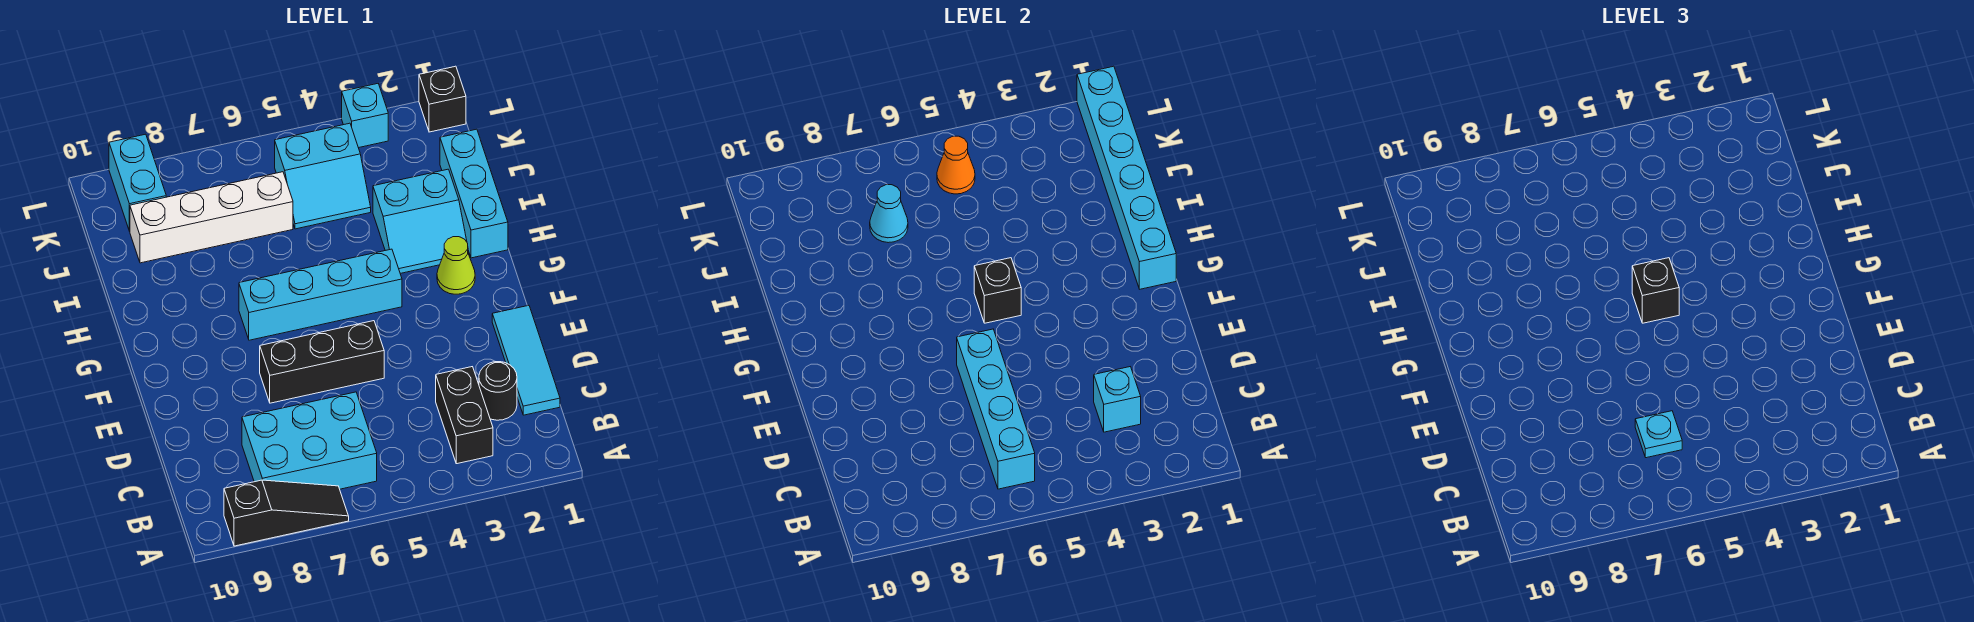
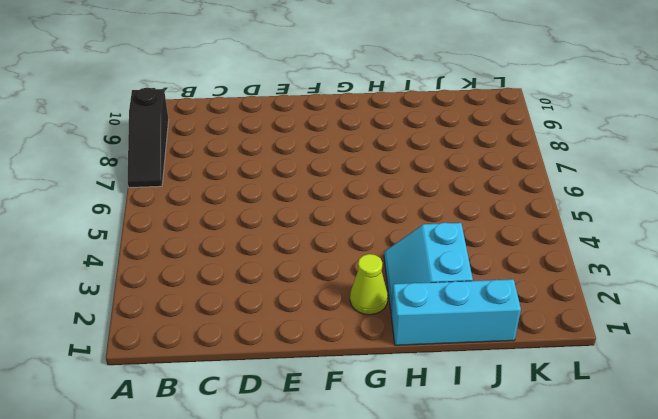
none -> black 1x2 brick [436,367,493,464]
none -> cyan 2x3 brick [242,392,377,489]
none -> cyan 1x3 tile [492,305,560,415]

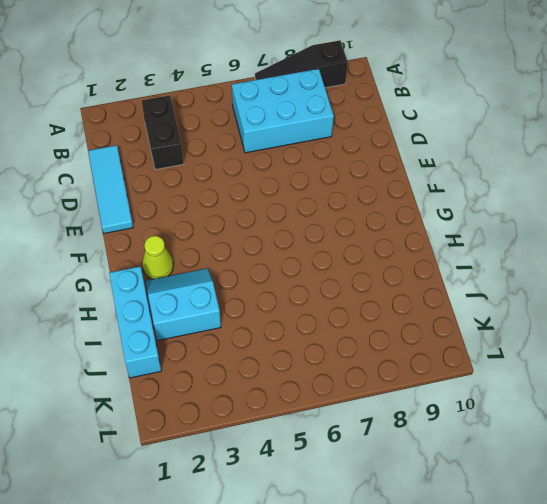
none -> black 1x1 round brick [479,362,517,420]
none -> black 1x3 brick [260,321,384,403]
none -> cyan 1x4 brick [239,249,402,340]

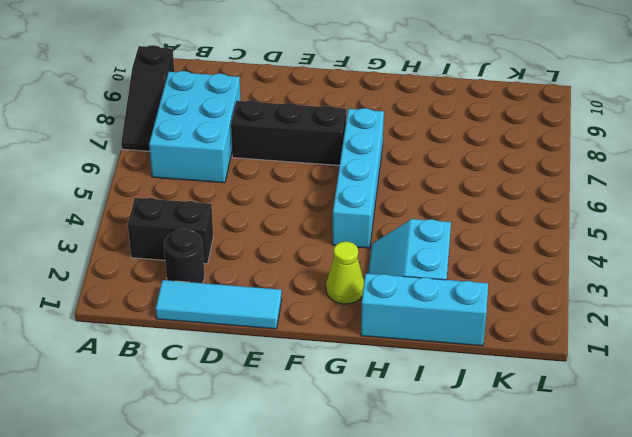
black 1x3 brick [231,100,346,166] -> black 1x3 brick turned to [260,321,384,403]
none -> cyan 2x2 slope [275,123,371,229]
none -> white 1x4 brick [130,172,293,263]
none -> cyan 1x2 brick [109,134,166,231]

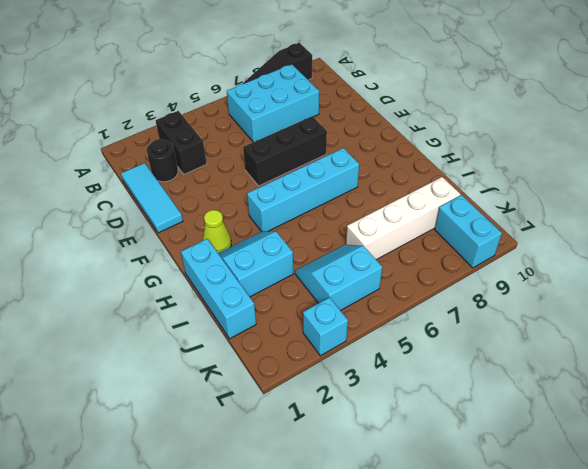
none -> black 1x1 brick [419,66,466,132]
none -> cyan 1x4 brick [957,329,1035,489]
none -> cyan 1x1 brick [1094,367,1141,432]

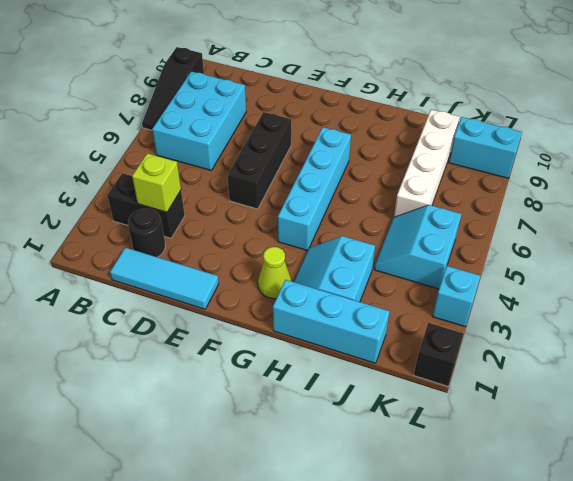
lime 1x1 brick [132,153,181,212] -> cyan 1x1 brick [1094,367,1141,432]
none -> cyan 1x4 brick [957,329,1035,489]
none -> cyan 1x6 brick [1077,66,1176,289]
none -> black 1x1 brick [974,258,1021,323]

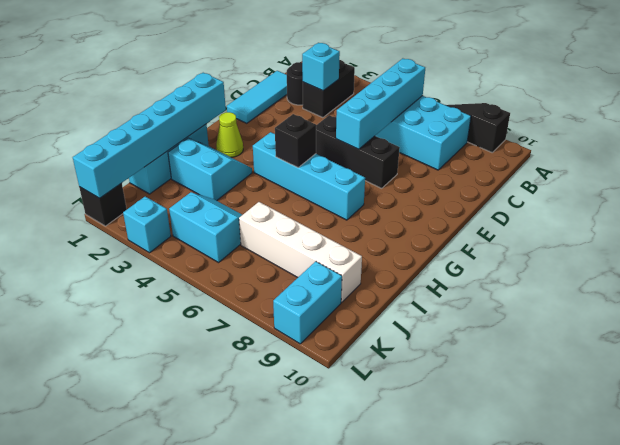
none -> cyan 1x1 cone [870,185,908,243]
none -> orange 1x1 cone [937,136,975,194]
none -> cyan 1x1 plate [1635,411,1682,458]

